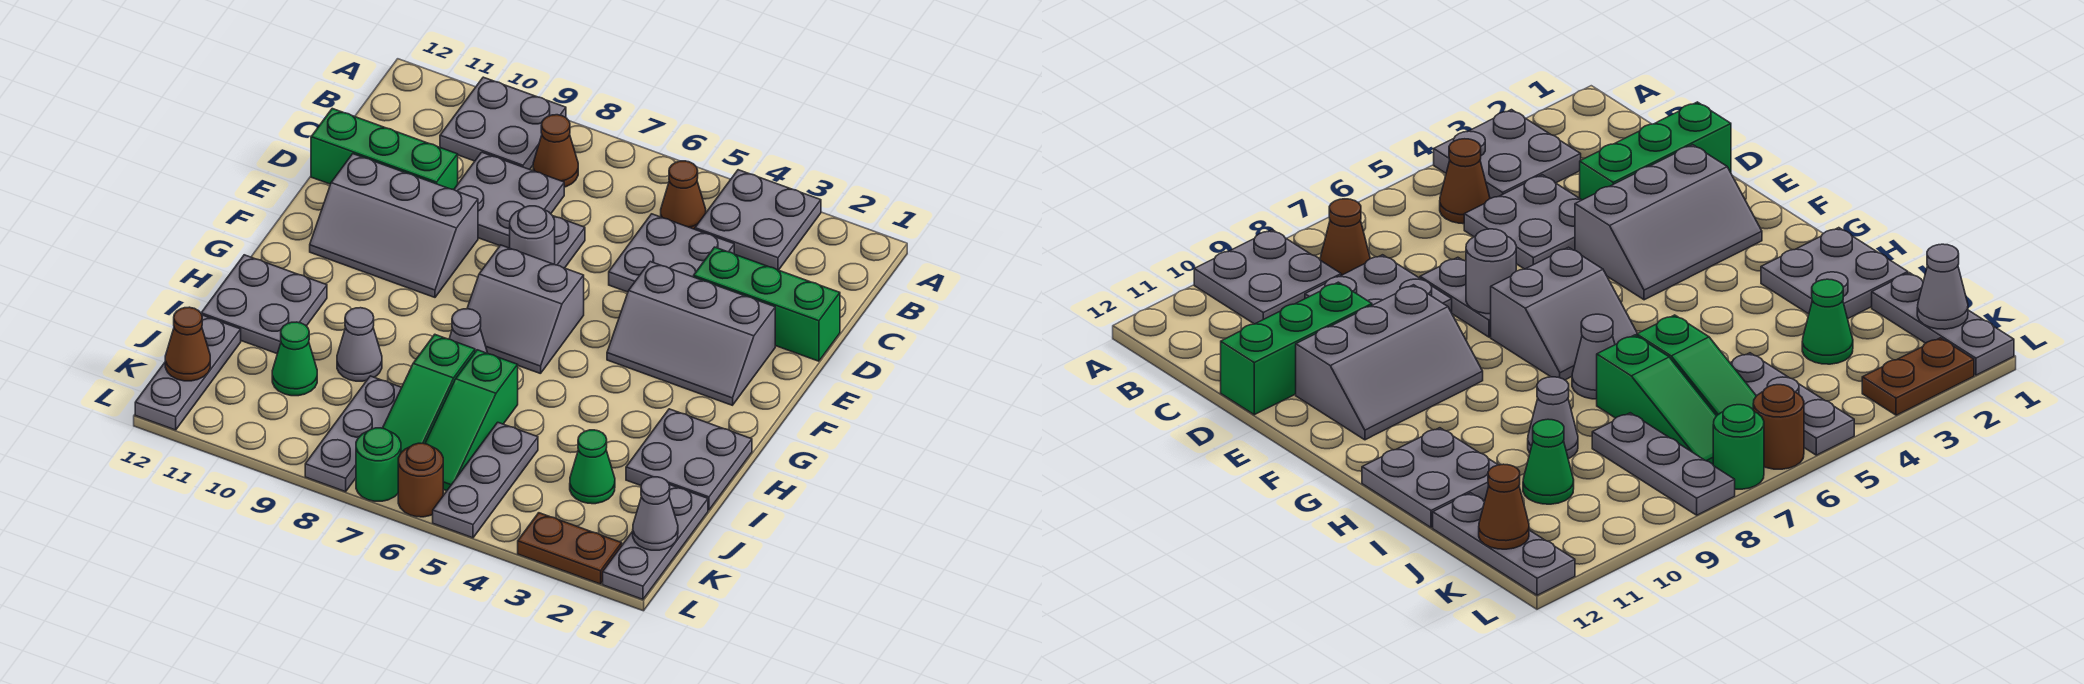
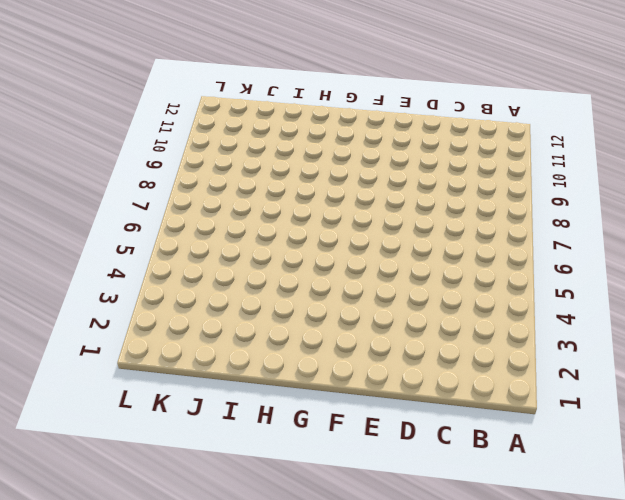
none -> grey 2x2 plate [695,170,821,270]
none -> grey 2x2 plate [440,77,566,170]
none -> brown 1x1 cone [661,161,706,229]
none -> brown 1x1 cone [533,115,578,187]

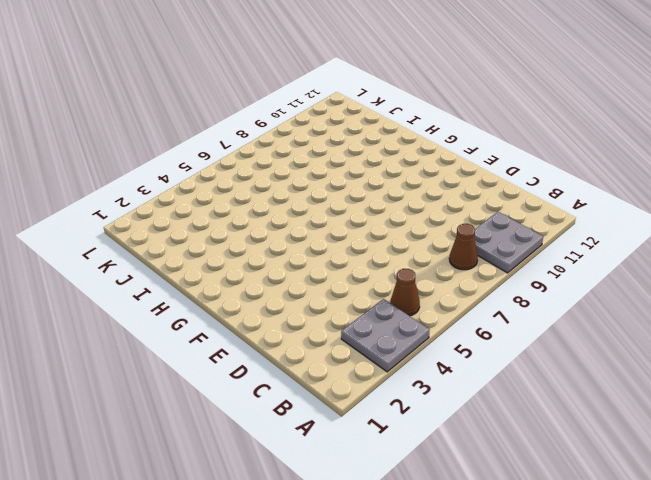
none -> grey 2x2 plate [609,214,734,292]
none -> grey 2x2 plate [454,152,564,248]
none -> green 1x3 brick [694,247,840,361]
none -> grey 1x2 plate [553,216,585,268]

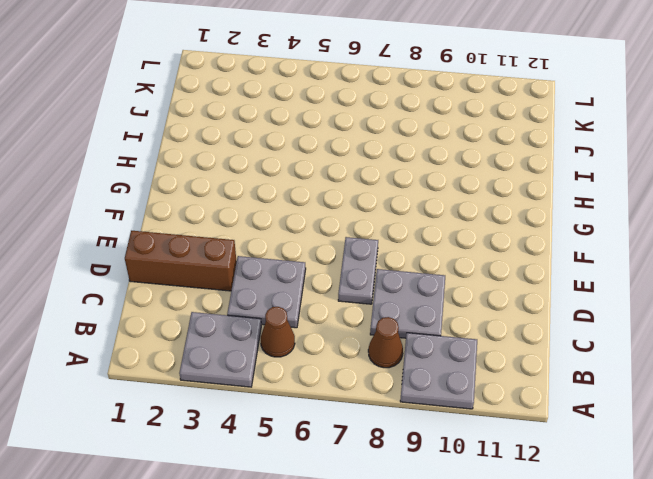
brown 1x3 brick [125,231,237,291] -> green 1x3 brick [694,247,840,361]
none -> green 1x3 brick [311,109,458,190]
none -> grey 2x3 slope [607,262,775,405]
none -> grey 2x3 slope [310,154,478,297]
none -> grey 2x2 slope [467,245,584,374]

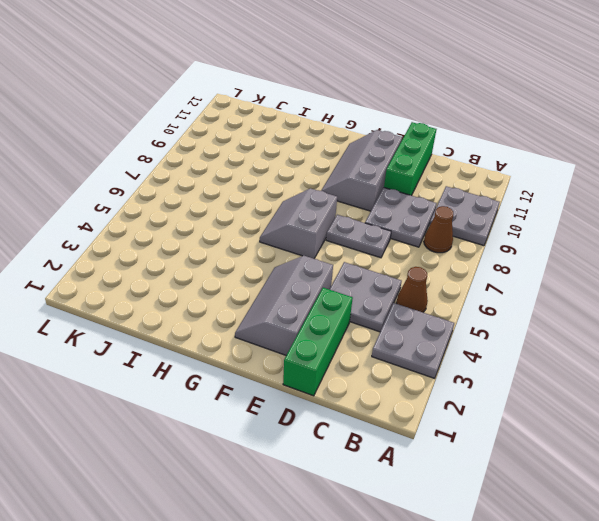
none -> grey 2x2 plate [626,409,752,510]
none -> grey 1x1 cone [449,309,487,353]
none -> grey 2x2 plate [201,255,327,354]
none -> green 1x3 slope [425,350,518,491]

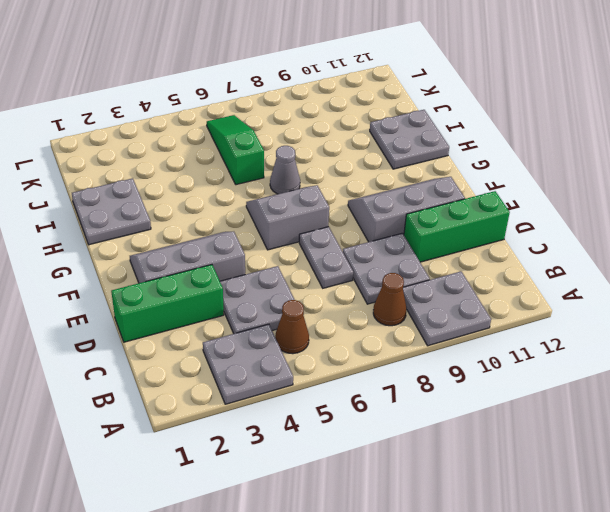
none -> green 1x3 slope [383,335,475,452]
none -> grey 1x1 cone [337,308,382,381]
none -> grey 1x3 plate [603,485,708,599]
none -> green 1x1 cone [570,430,615,504]

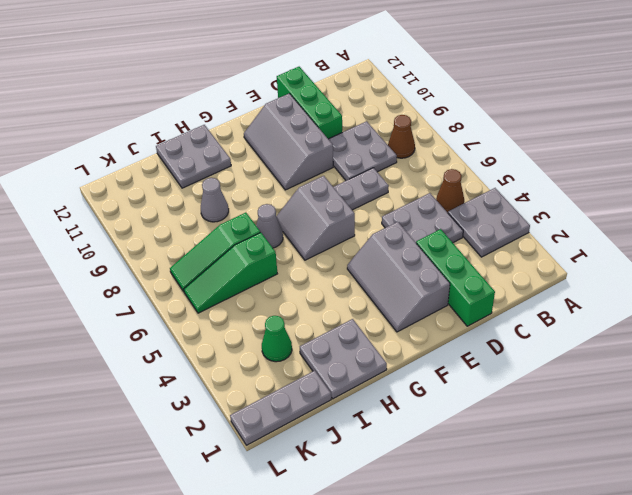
none -> grey 2x2 plate [440,77,566,170]
none -> grey 1x3 plate [433,422,538,538]
none -> grey 1x3 plate [305,376,402,492]
none -> green 1x1 cone [272,322,317,396]

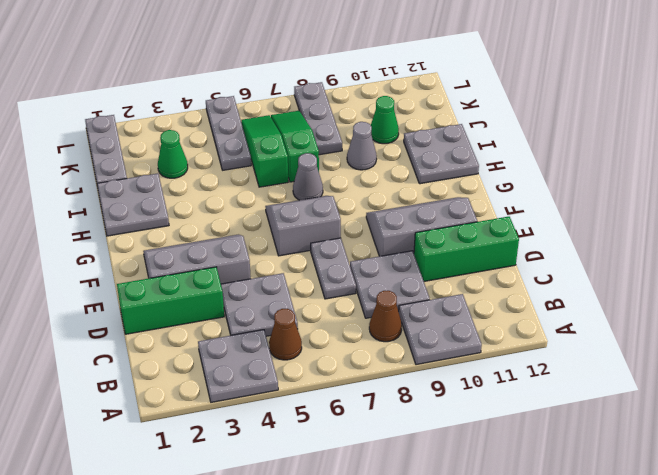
none -> grey 1x3 plate [135,315,241,430]
none -> brown 1x2 plate [518,513,622,584]
none -> brown 1x1 round brick [398,443,443,517]
none -> green 1x1 round brick [356,428,401,501]

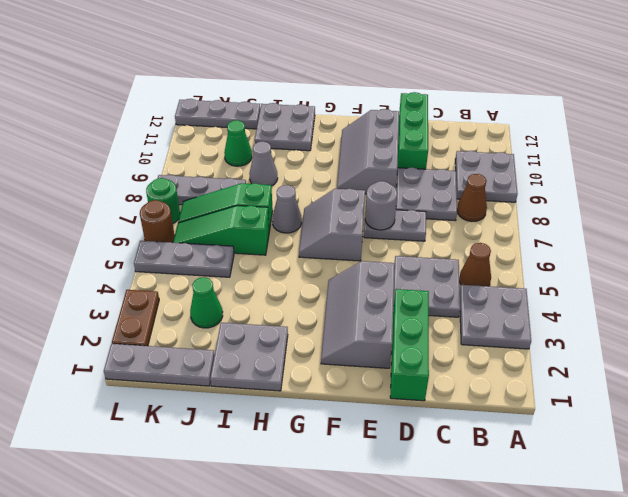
none -> grey 1x1 cone [633,477,678,550]
none -> brown 1x1 cone [165,307,210,381]

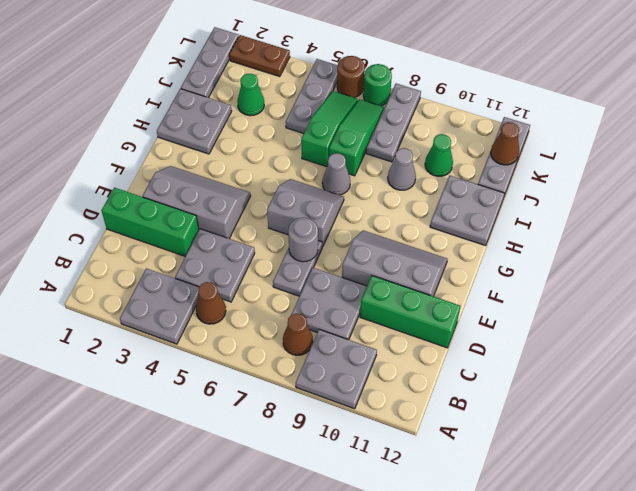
none -> grey 1x1 cone [633,477,678,550]

